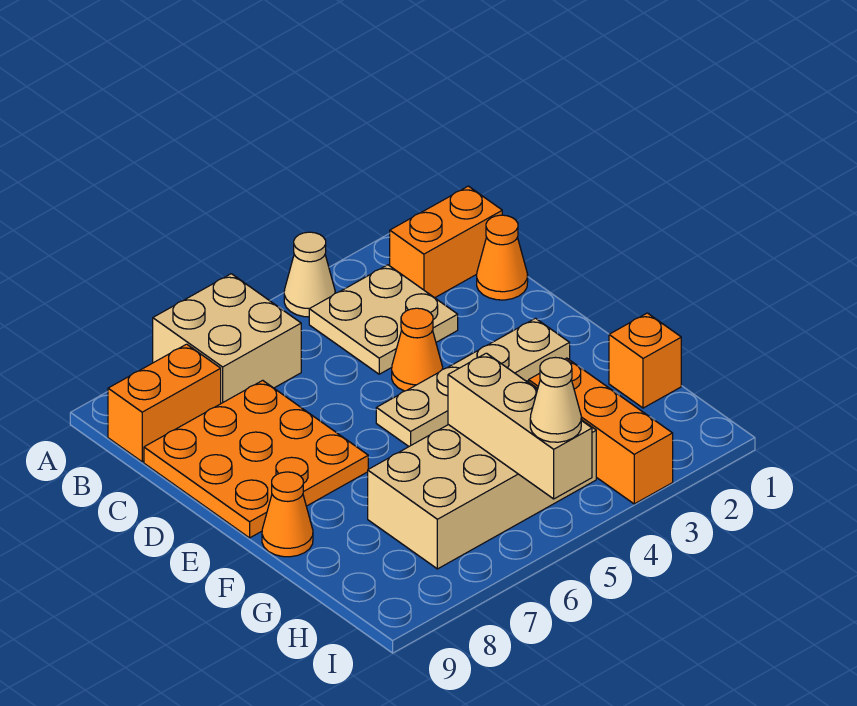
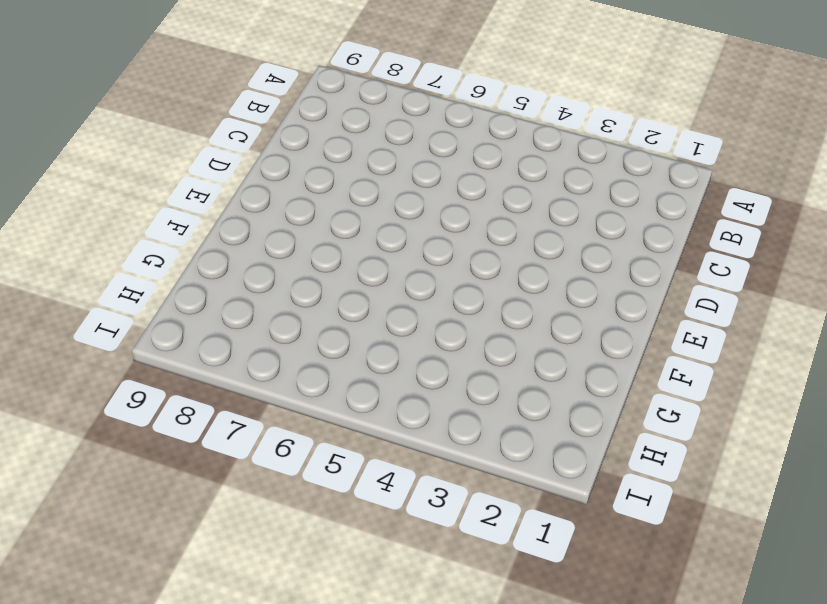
none -> tan 1x1 cone [284,232,335,317]
none -> tan 2x2 brick [153,274,301,403]
none -> orange 1x2 brick [390,186,502,298]

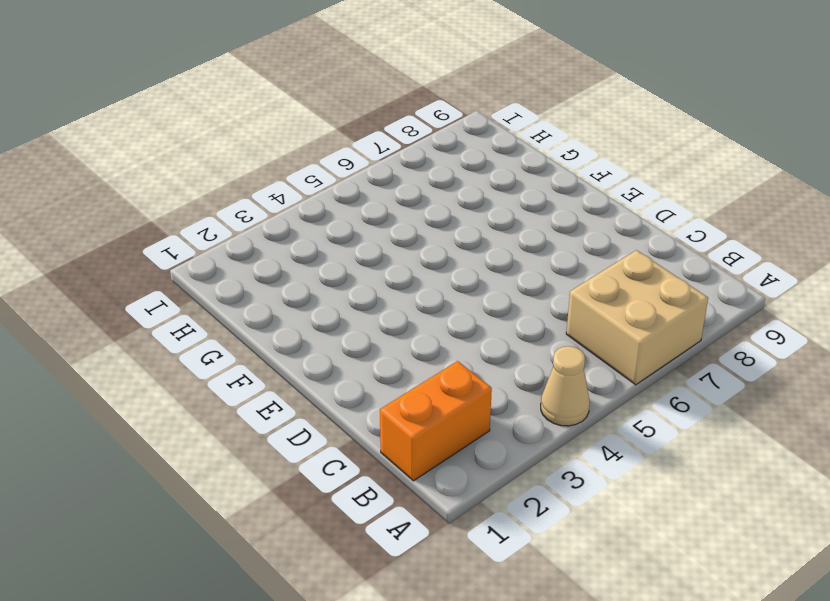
none -> tan 2x2 plate [309,265,458,374]
none -> orange 1x2 brick [108,344,221,462]
none -> orange 1x1 cone [477,215,528,300]

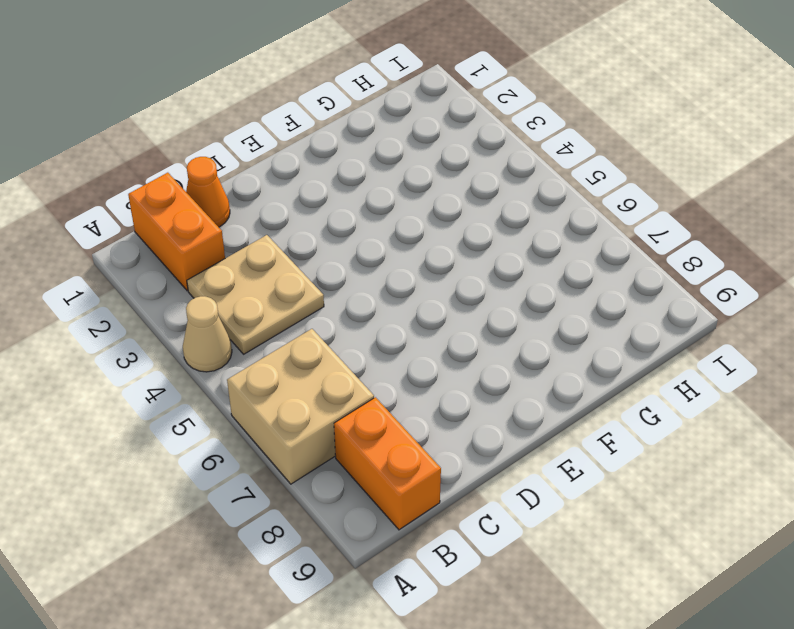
none -> orange 3x3 plate [144,380,368,538]
none -> orange 1x1 cone [392,308,443,391]
none -> tan 1x4 plate [376,318,570,446]

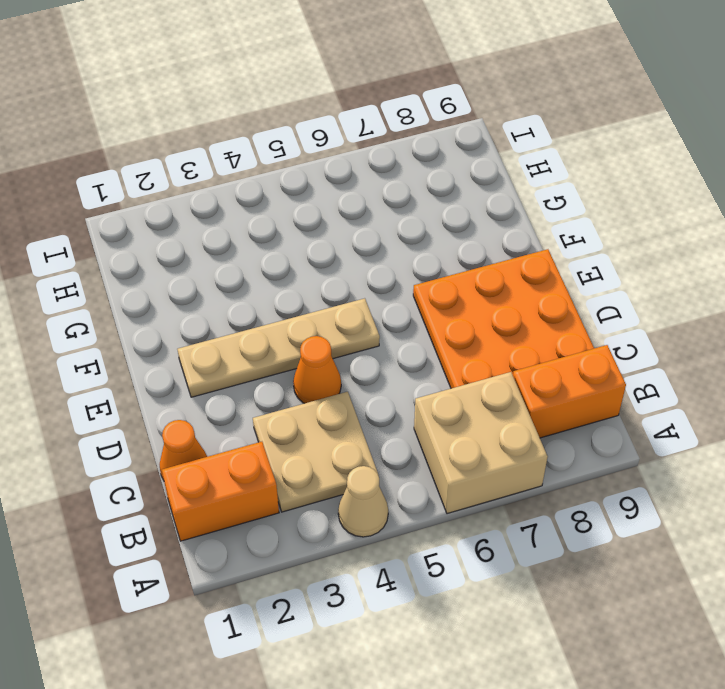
none -> orange 1x1 cone [262,472,313,557]
none -> orange 1x1 brick [609,313,681,408]
none -> orange 1x3 brick [529,358,673,504]

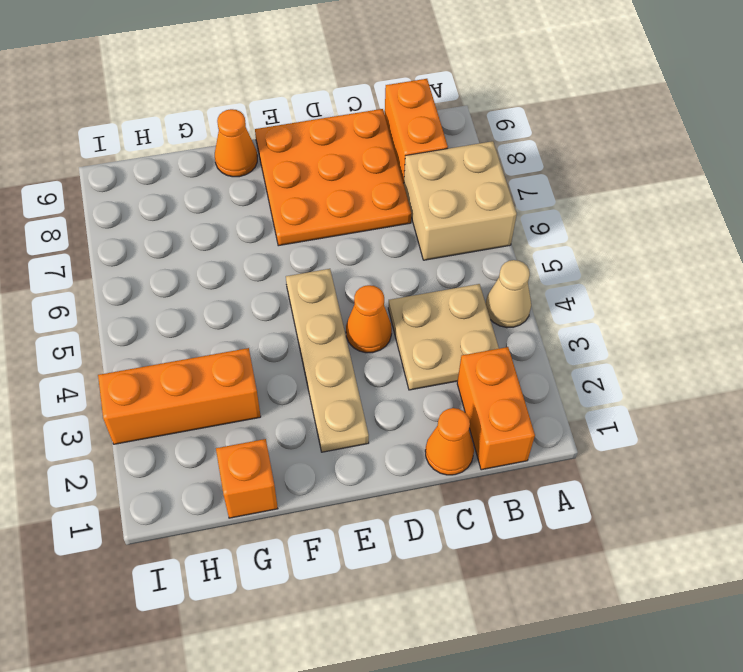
none -> tan 2x4 brick [368,381,596,569]
none -> tan 1x3 brick [448,353,592,499]
none -> tan 1x1 cone [530,357,581,442]

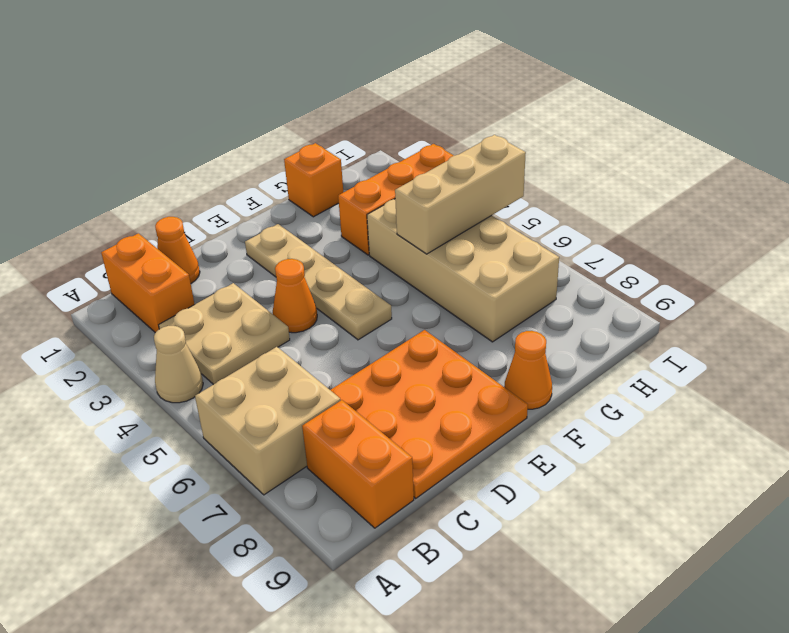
none -> tan 1x1 cone [530,357,581,442]

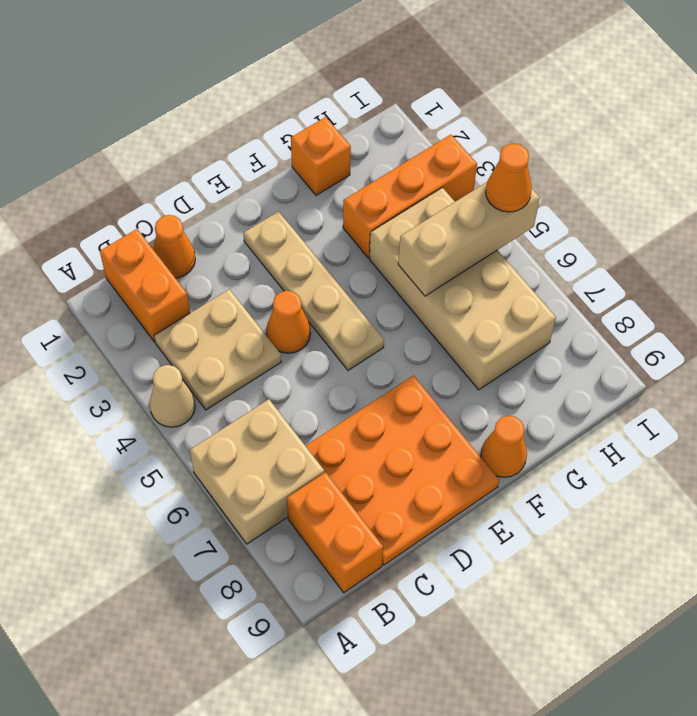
orange 1x1 cone [486,144,532,212] -> tan 1x1 cone [530,357,581,442]

